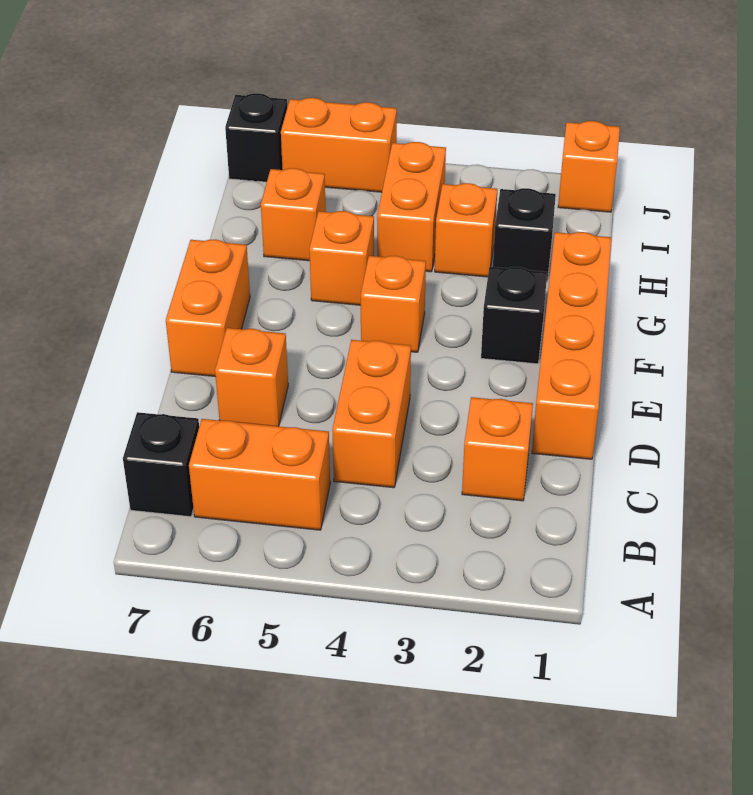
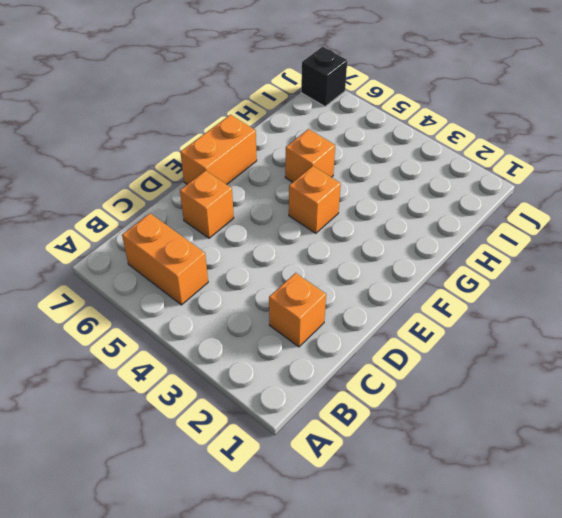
none -> black 1x1 brick [123,412,199,517]
none -> orange 1x2 brick [332,340,411,488]
none -> orange 1x4 brick [532,232,611,459]

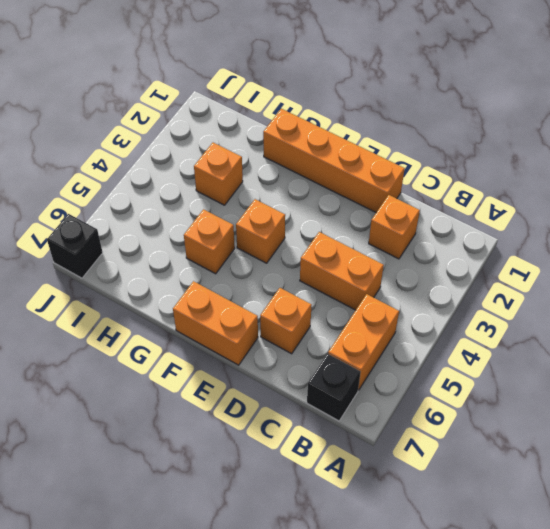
none -> black 1x1 brick [481,267,547,364]
none -> black 1x1 brick [493,188,556,282]
none -> orange 1x2 brick [377,142,446,272]

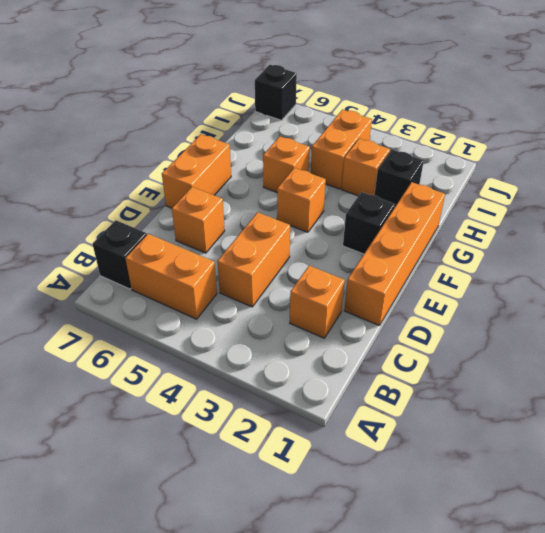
none -> orange 1x1 brick [261,168,326,261]
none -> orange 1x1 brick [558,121,620,212]
none -> orange 1x2 brick [281,98,397,192]

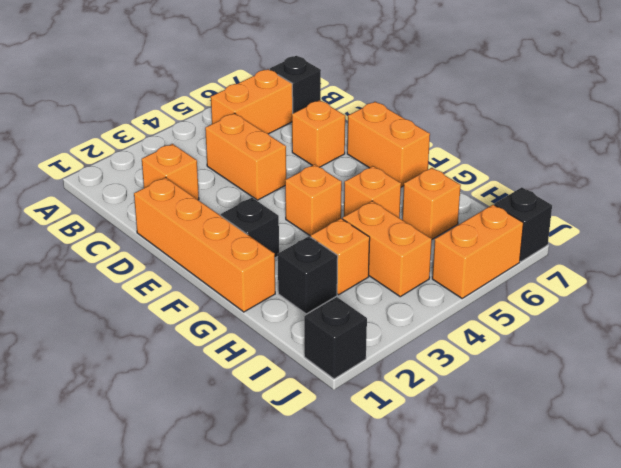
black 1x1 brick [304,297,367,379] -> orange 1x1 brick [558,121,620,212]

